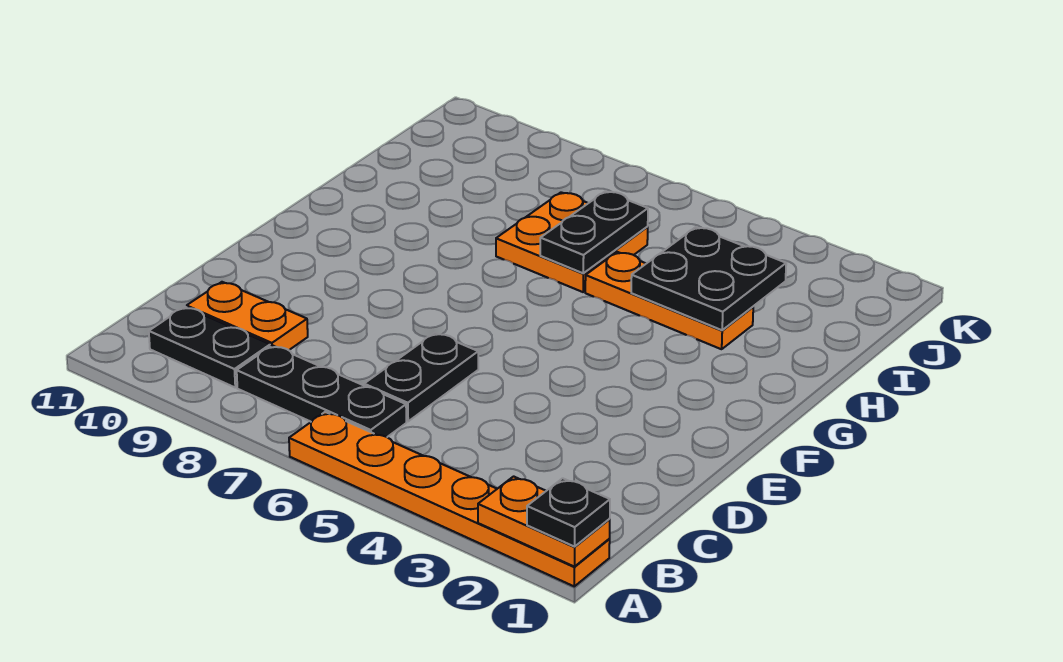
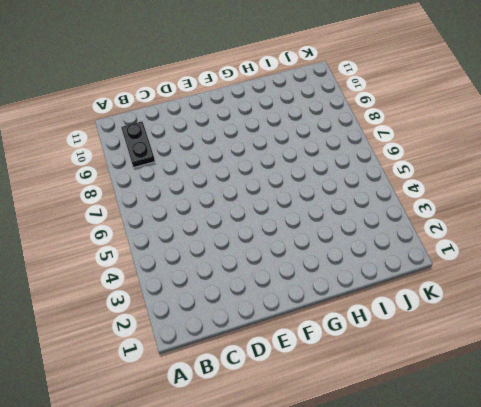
none -> orange 1x6 plate [289,412,610,586]
none -> black 1x3 plate [237,345,406,437]

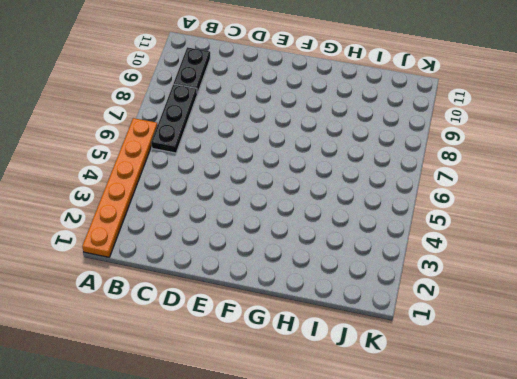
none -> black 1x2 plate [364,333,478,421]
none -> orange 1x2 plate [187,282,308,350]

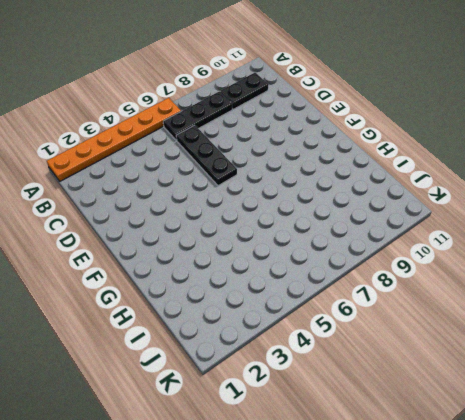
black 1x3 plate [176,125,237,186] -> black 1x2 plate [364,333,478,421]
none -> orange 1x2 plate [187,282,308,350]
none -> orange 1x3 plate [585,252,753,349]

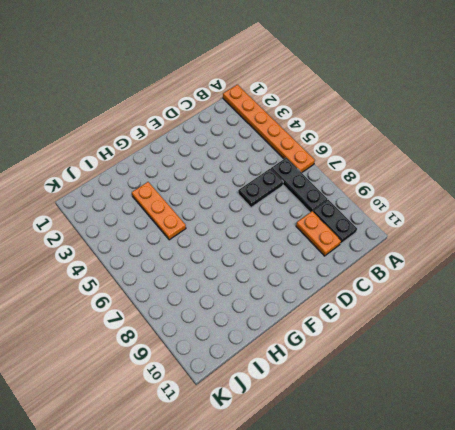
none -> orange 2x2 plate [496,192,648,292]
none -> orange 1x2 plate [478,476,610,567]

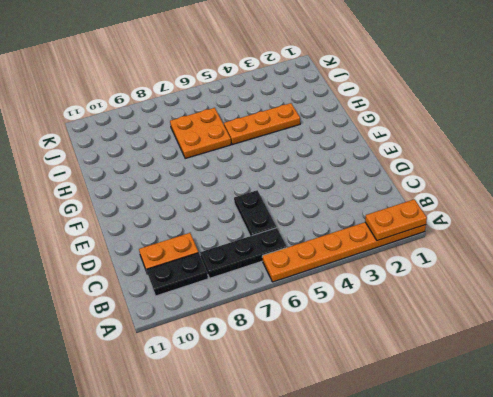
none -> black 2x2 plate [631,227,786,330]
none -> black 1x2 plate [540,191,648,273]

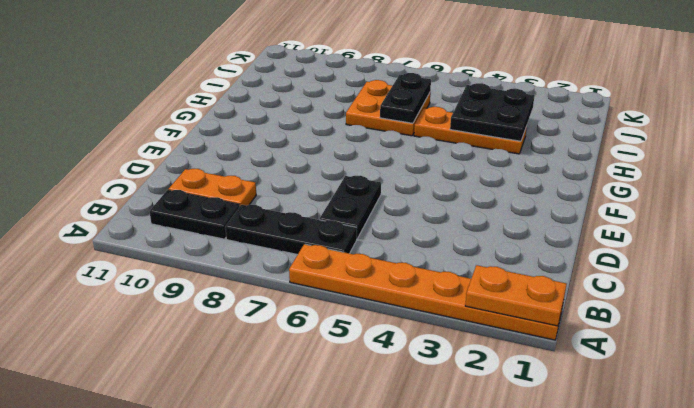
none -> black 1x1 plate [527,478,610,547]

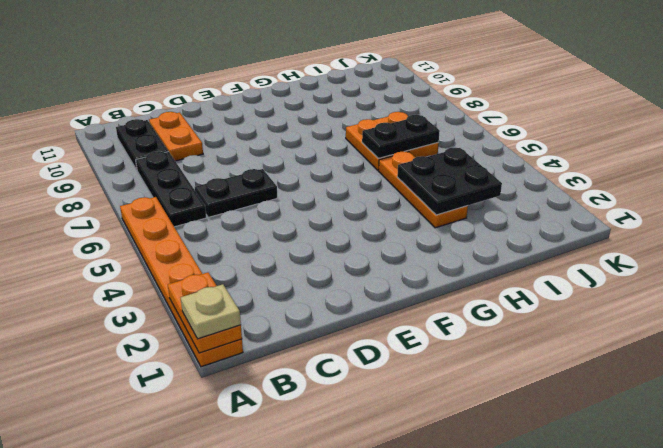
tan 1x1 plate [181,284,241,339] -> black 1x1 plate [527,478,610,547]

